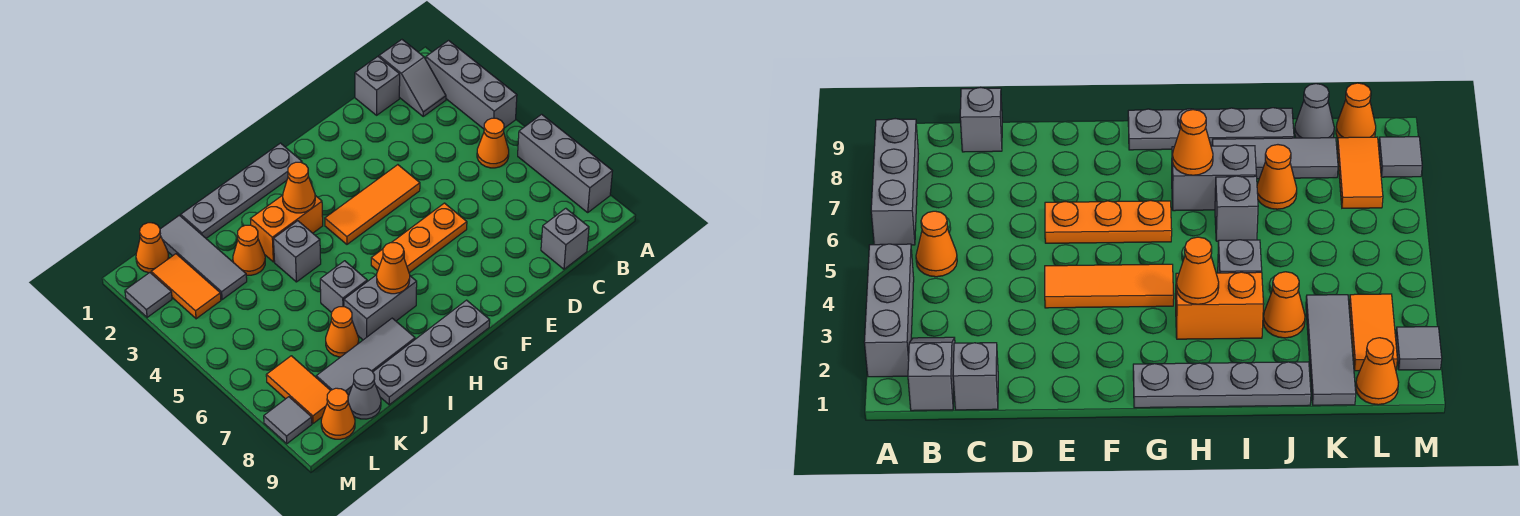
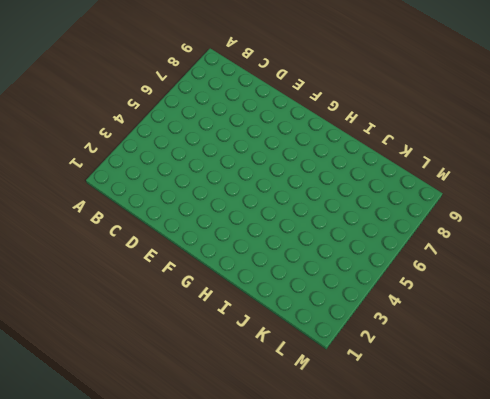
none -> grey 1x3 brick [426,41,517,129]
none -> grey 1x3 brick [518,114,612,212]
none -> grey 1x2 slope [379,40,446,116]

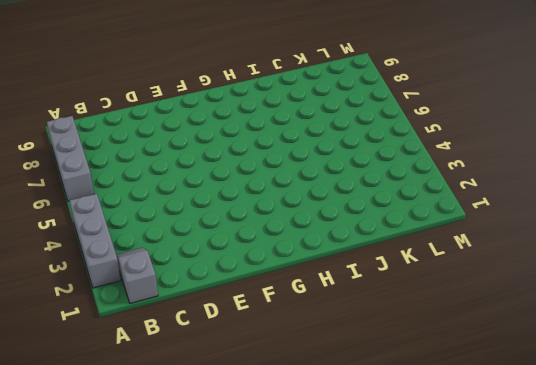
none -> orange 1x1 cone [477,118,509,168]
none -> grey 1x1 brick [355,57,400,115]
none -> grey 1x1 brick [541,208,589,269]

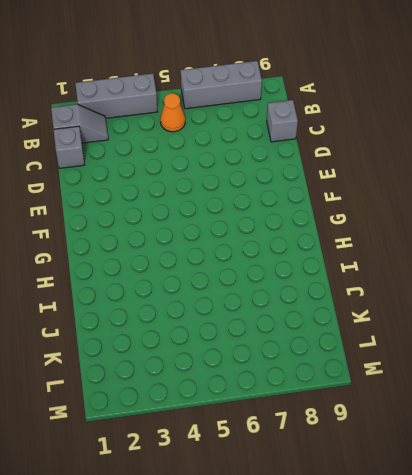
none -> orange 1x3 tile [325,165,420,244]
none -> orange 1x3 plate [371,203,467,273]
none -> grey 1x4 plate [181,143,302,238]

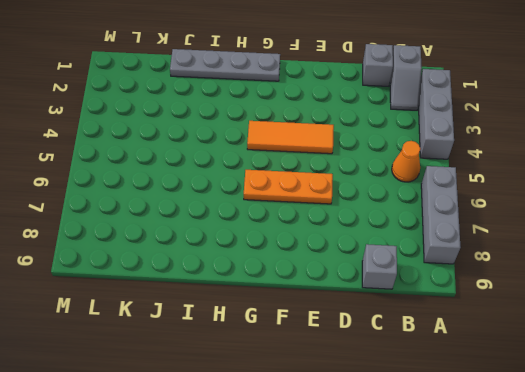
none -> grey 1x4 plate [373,300,490,405]
none -> orange 1x2 brick [251,195,323,262]
none -> grey 1x2 brick [344,275,417,340]

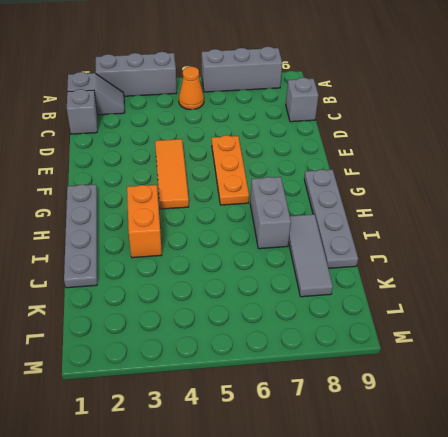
none -> grey 1x1 brick [274,221,321,282]
none -> grey 1x1 brick [320,261,367,313]
none -> orange 1x1 cone [233,225,265,275]

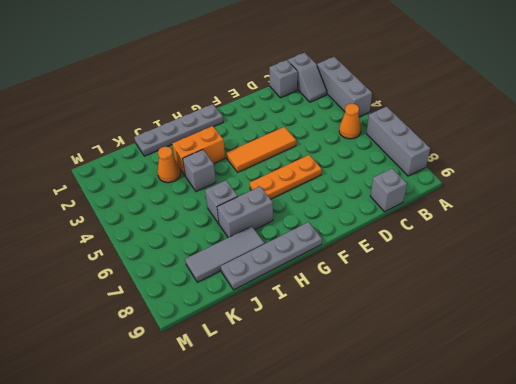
none -> orange 1x1 cone [326,307,359,357]
none -> grey 1x3 tile [160,215,247,300]
none -> grey 1x1 cone [348,368,381,419]

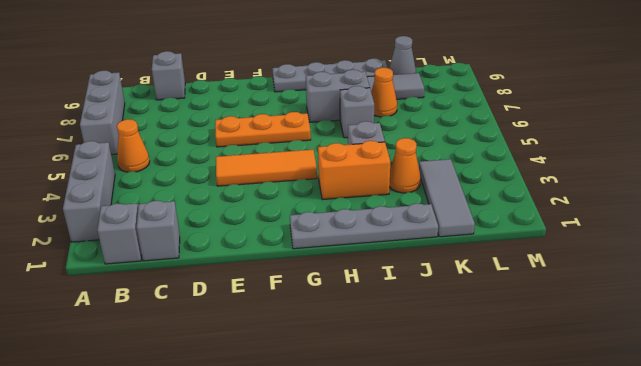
none -> orange 1x1 cone [136,223,169,273]
none -> orange 1x2 tile [151,254,221,319]
none -> orange 1x2 tile [266,356,331,423]

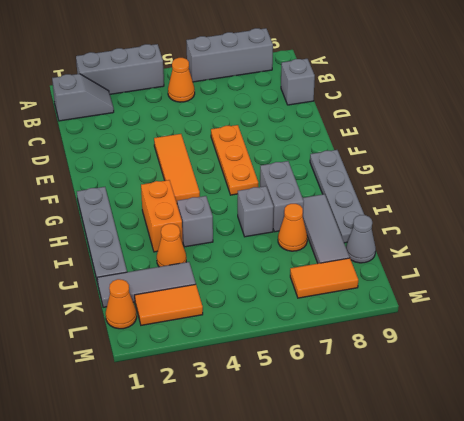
none -> grey 1x1 brick [355,57,400,115]
none -> orange 1x1 cone [321,388,355,439]
none -> grey 1x1 tile [125,273,172,317]

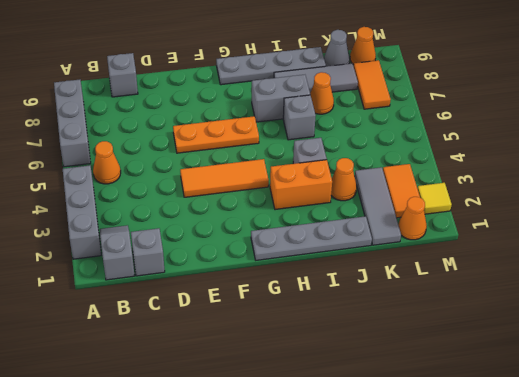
yellow 1x1 tile [418,183,452,214] -> grey 1x1 tile [125,273,172,317]
none -> grey 1x1 tile [264,397,312,444]
none -> orange 1x1 cone [283,162,315,213]
none -> orange 1x1 cone [377,243,410,294]

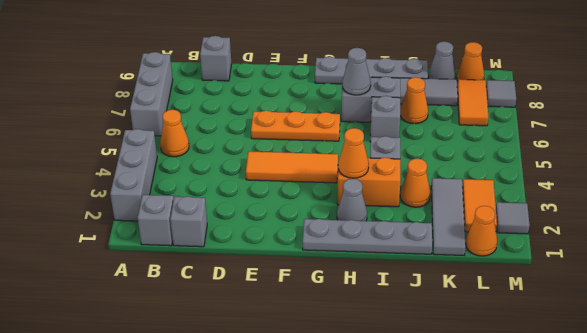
grey 1x1 cone [337,179,367,221] -> none
grey 1x1 cone [342,48,371,95] -> orange 1x1 cone [377,243,410,294]

